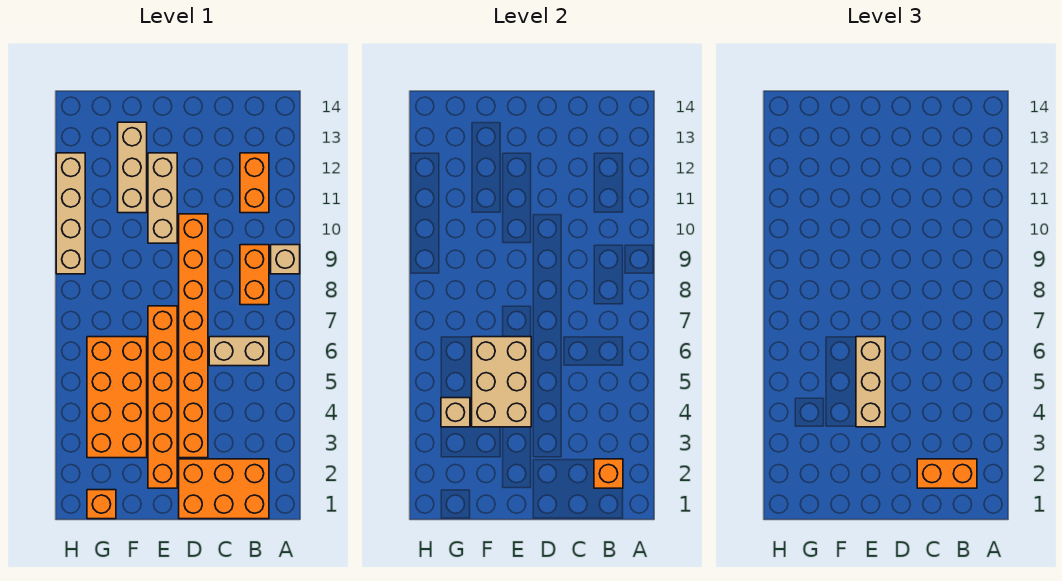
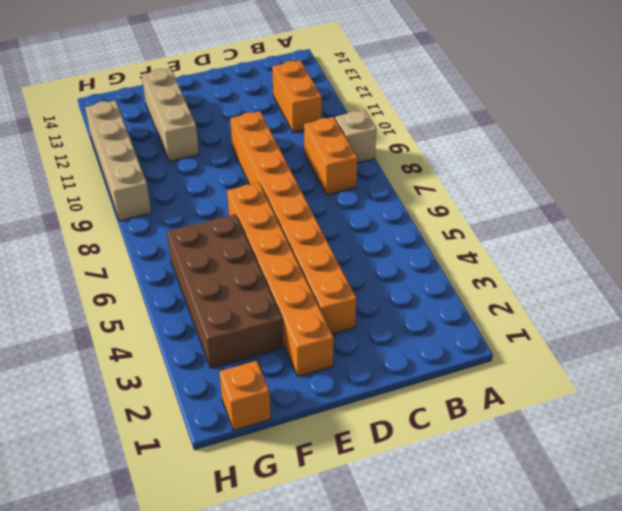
brown 2x4 brick [167,214,283,368] -> orange 2x4 brick [87,337,147,458]
none -> orange 2x3 brick [179,459,269,519]
none -> tan 1x2 brick [209,337,269,366]
none -> tan 1x3 brick [148,153,177,243]

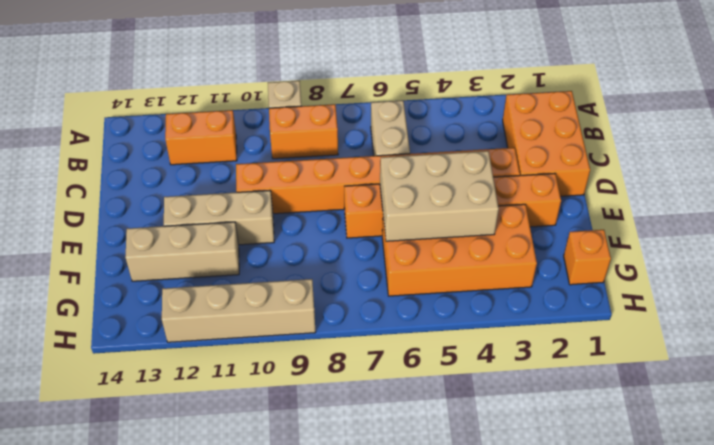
none -> orange 1x1 brick [594,459,623,488]
none -> tan 1x1 brick [441,398,470,427]
none -> orange 1x2 brick [917,459,977,488]

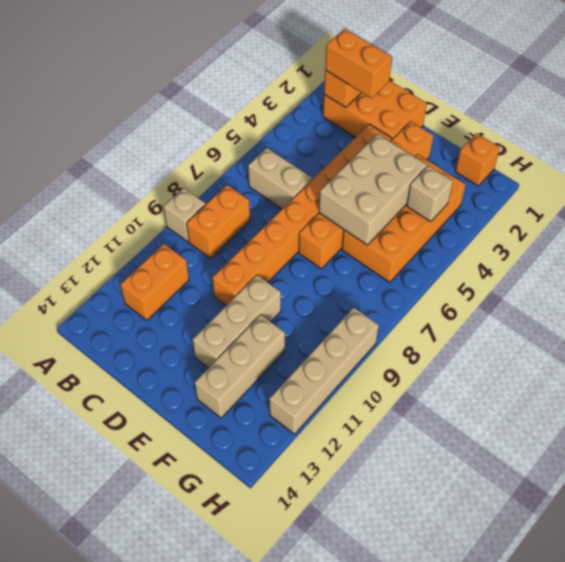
none -> tan 1x3 brick [856,337,885,427]

